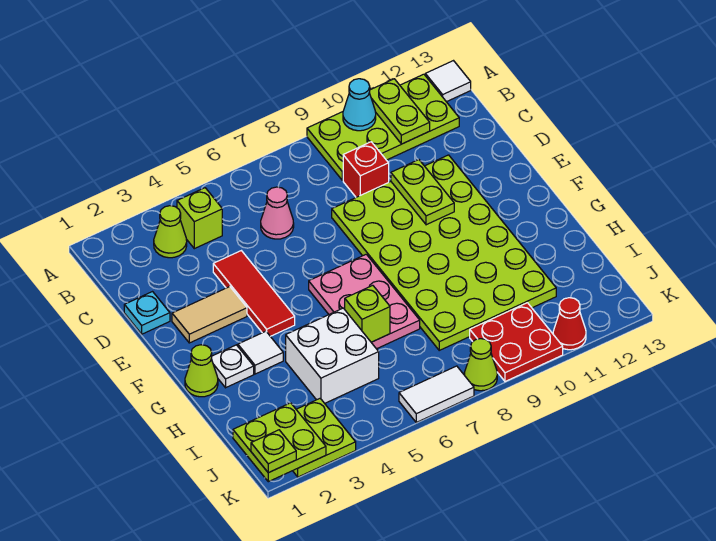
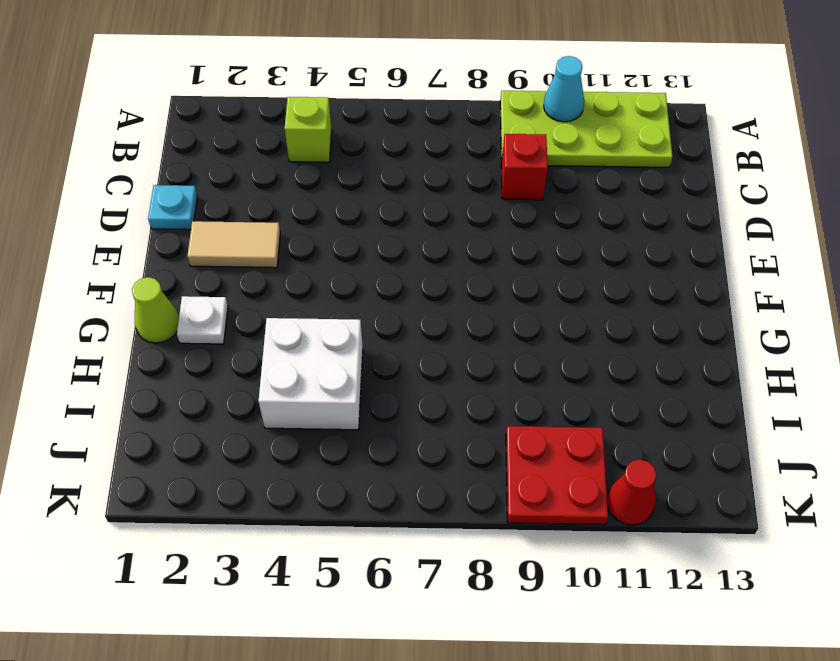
none -> white 1x1 tile [425,61,471,102]
none -> lime 1x1 cone [154,206,187,258]
none -> pink 1x1 cone [261,187,294,239]

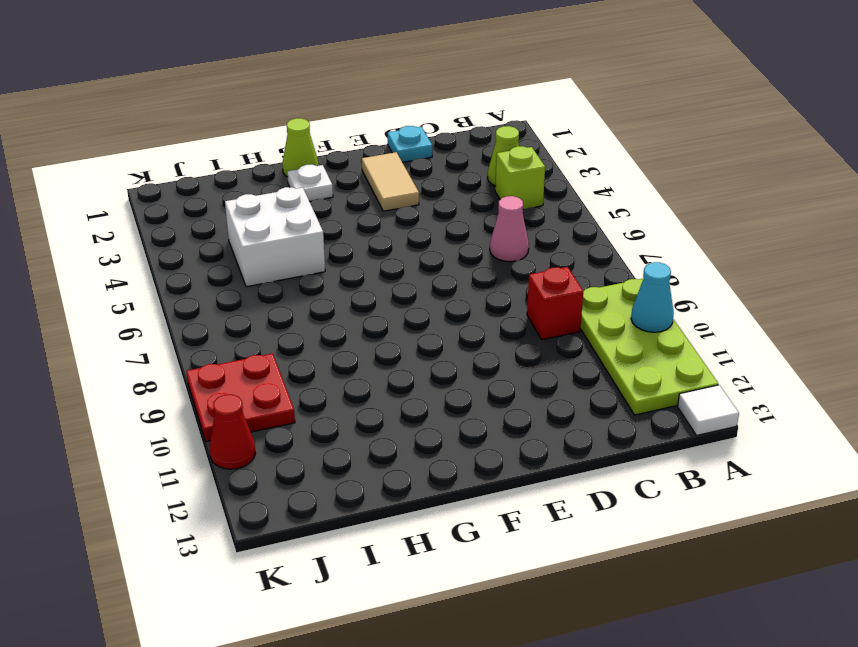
none -> red 1x3 tile [213,251,295,336]
none -> lime 4x6 plate [332,155,556,350]
none -> pink 2x3 plate [309,254,420,349]

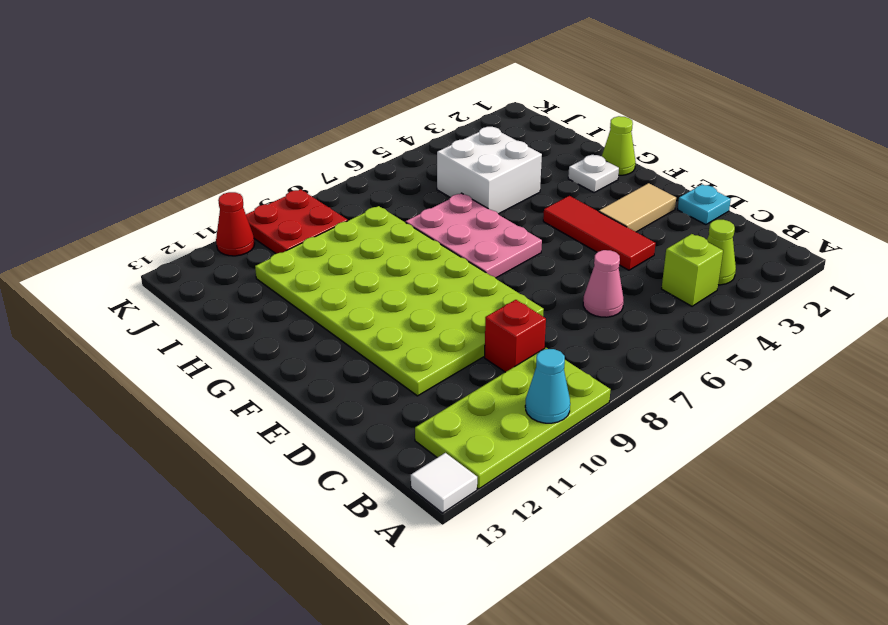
none -> white 1x1 tile [238,331,283,374]
none -> lime 2x2 plate [293,399,356,477]
none -> white 1x2 tile [399,366,474,422]

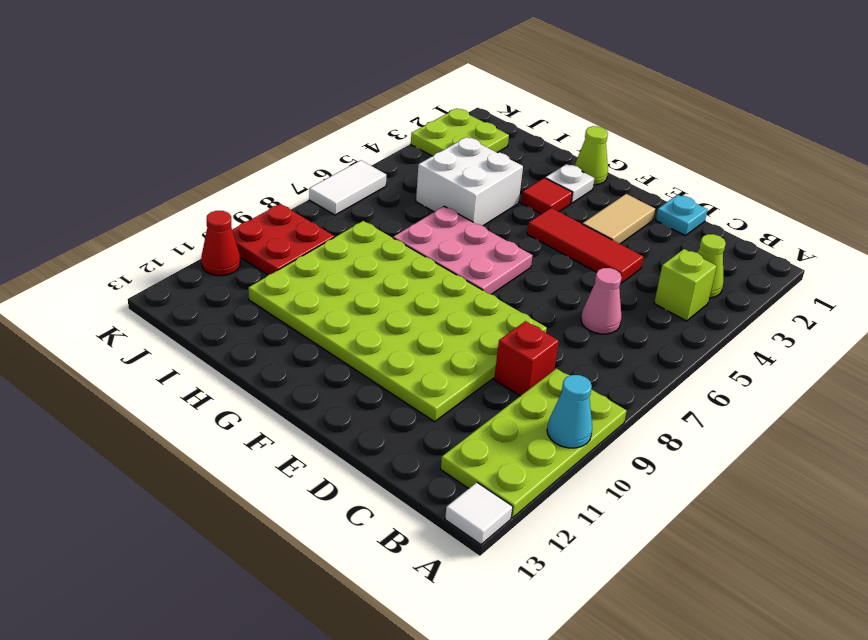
red 1x1 tile [521,178,572,214] -> white 1x1 tile [238,331,283,374]
none -> lime 1x1 cone [464,339,497,391]
none -> lime 1x2 plate [369,79,430,144]
none -> lime 1x2 plate [391,160,454,225]

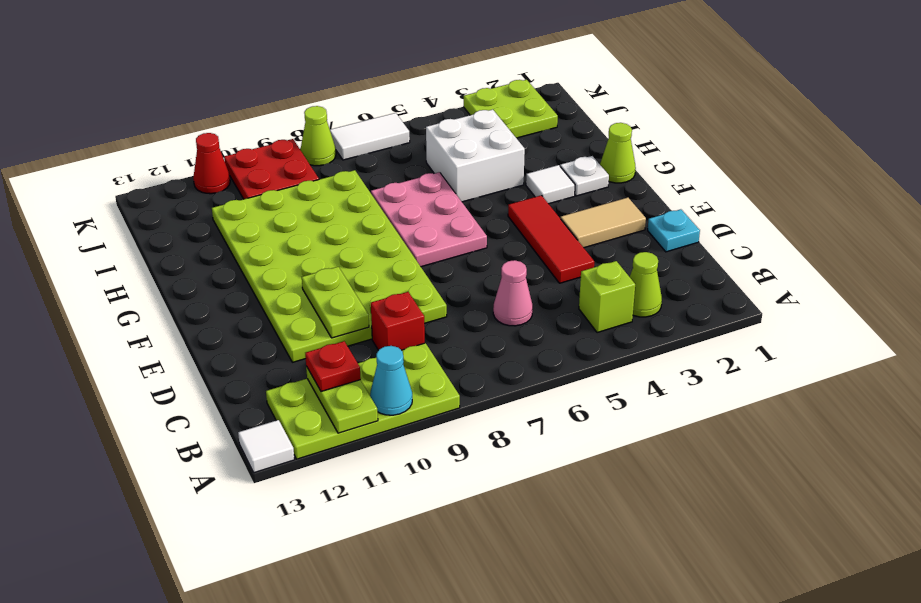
red 1x1 plate [305,341,361,392] -> none
none -> lime 1x1 brick [345,285,390,342]
none -> lime 2x2 plate [233,403,326,482]
none -> lime 1x1 plate [251,430,296,473]

